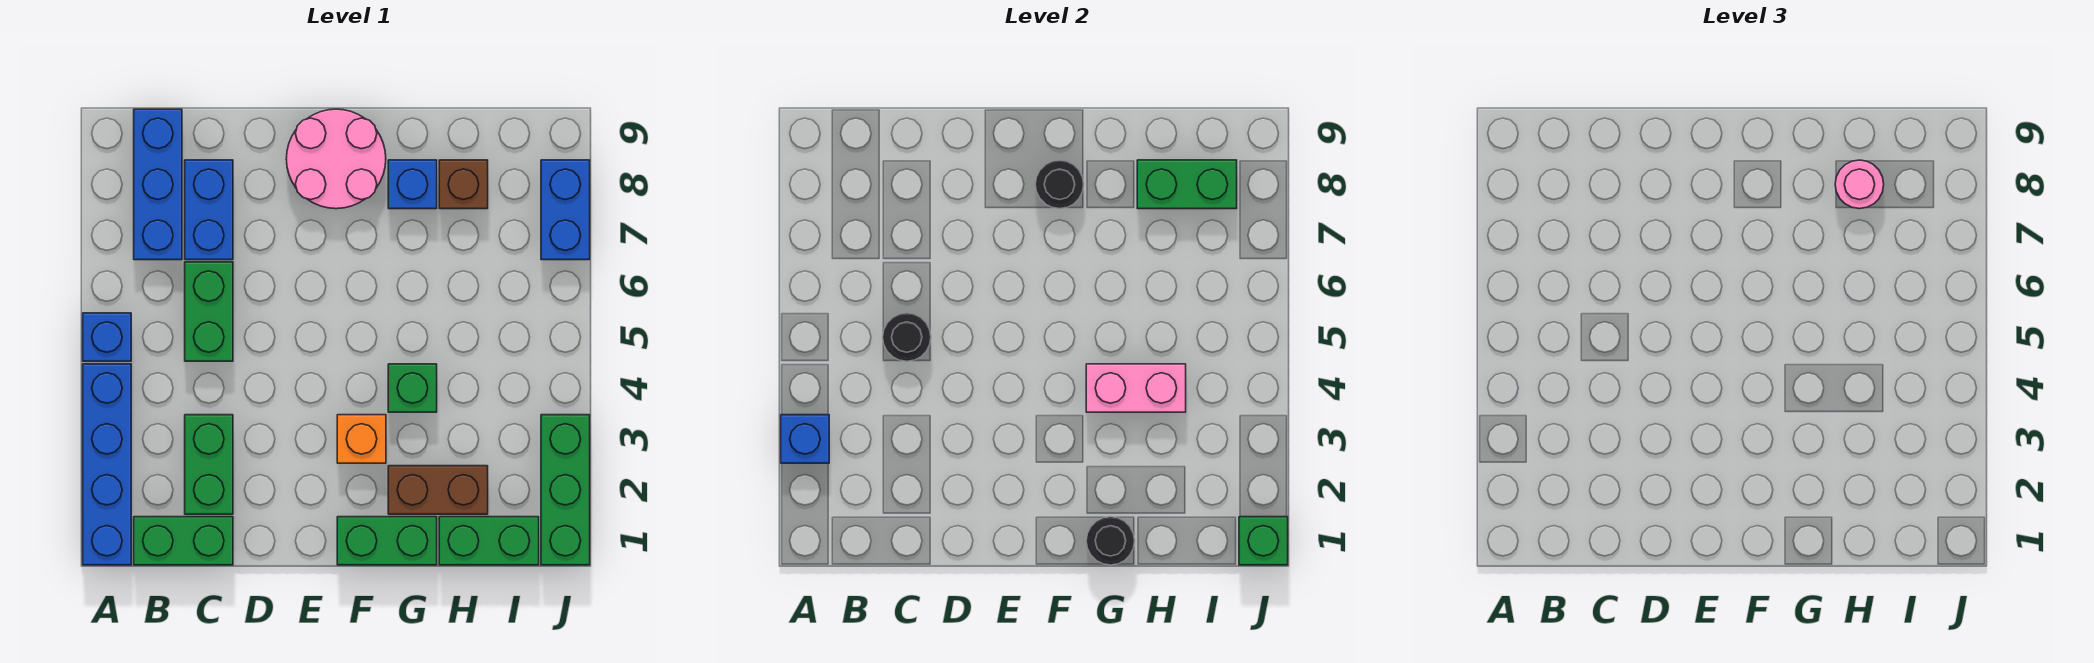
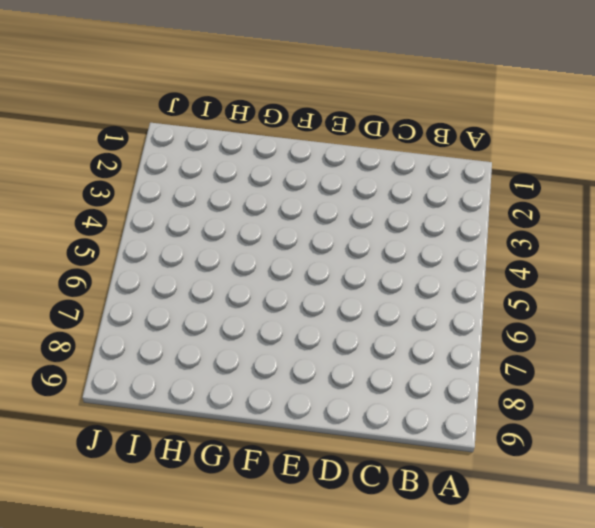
none -> blue 1x4 brick [83,364,131,565]
none -> blue 1x1 brick [83,313,131,361]
none -> green 1x2 brick [134,517,233,565]

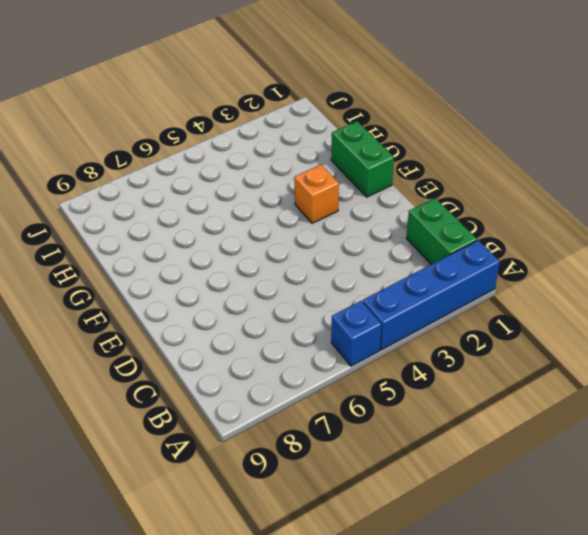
none -> blue 1x3 brick [134,109,182,260]
none -> green 1x2 brick [185,415,233,514]
none -> green 1x2 brick [185,262,233,361]

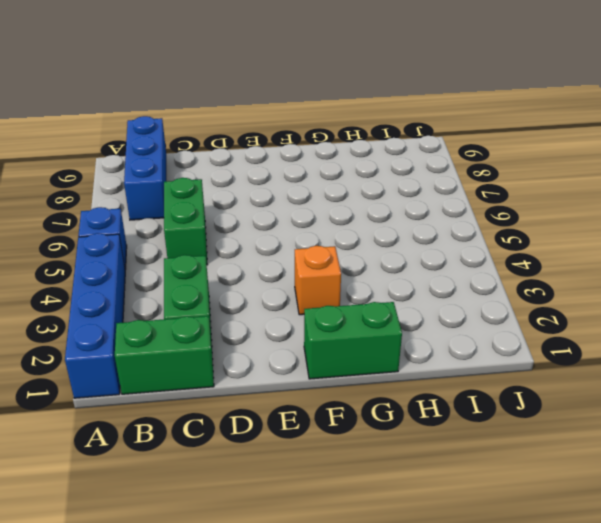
none -> blue 1x2 brick [185,160,233,260]
none -> pink 2x2 round brick [286,109,386,209]
none -> brown 1x2 brick [388,466,488,514]

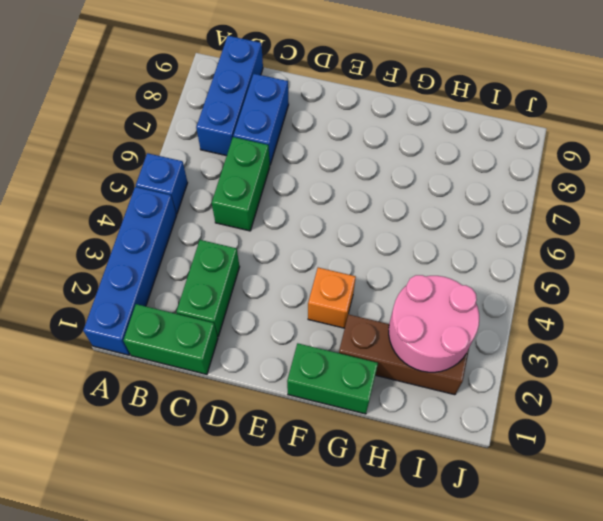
brown 1x3 brick [339,314,469,395] -> brown 1x2 brick [388,466,488,514]
pink 2x2 round brick [389,275,479,372] -> pink 2x2 round brick moved to [286,109,386,209]
none -> green 1x1 brick [388,364,437,412]
none -> blue 1x1 brick [388,160,437,209]
none -> green 1x2 brick [439,517,539,565]

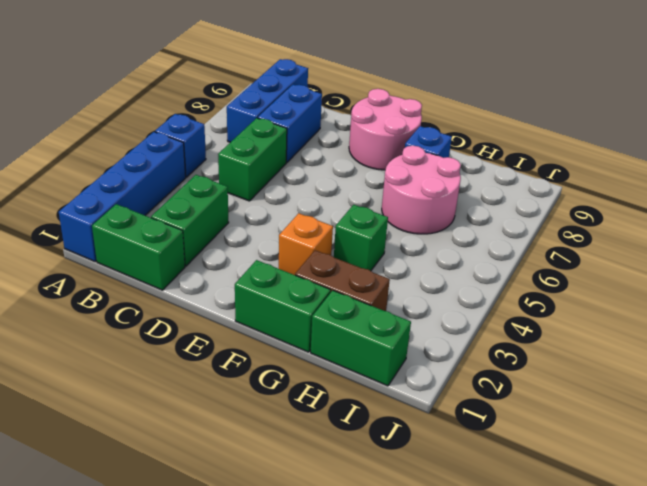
pink 2x2 round brick [382,146,461,234] -> none
none -> brown 1x1 brick [439,160,488,209]
none -> green 1x3 brick [541,415,590,565]
none -> blue 1x2 brick [541,160,590,260]

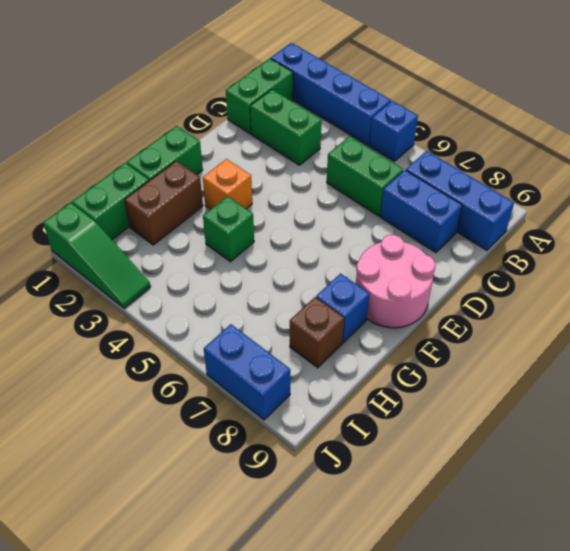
green 1x3 slope [43,203,151,308] -> green 1x3 brick [541,415,590,565]
none -> blue 1x1 brick [781,415,829,463]
none -> black 1x1 round brick [883,313,931,361]
none -> black 1x1 round brick [1035,160,1084,209]

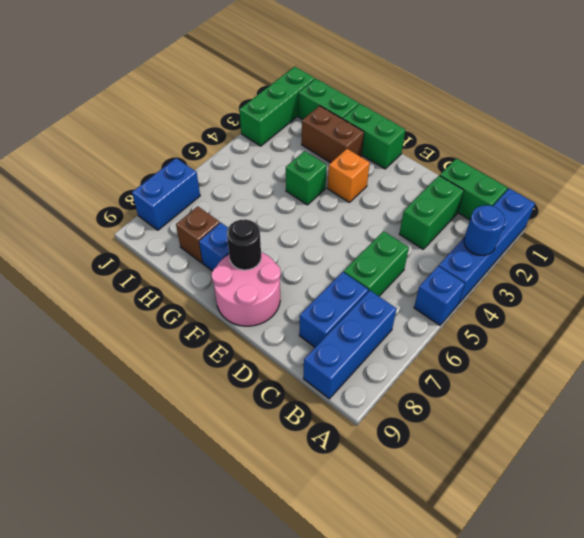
blue 1x1 round brick [464,205,505,255] -> blue 1x1 brick [781,415,829,463]
none -> black 1x1 round brick [883,313,931,361]
none -> black 1x1 round brick [1086,517,1135,565]
none -> pink 1x2 brick [1086,364,1186,412]

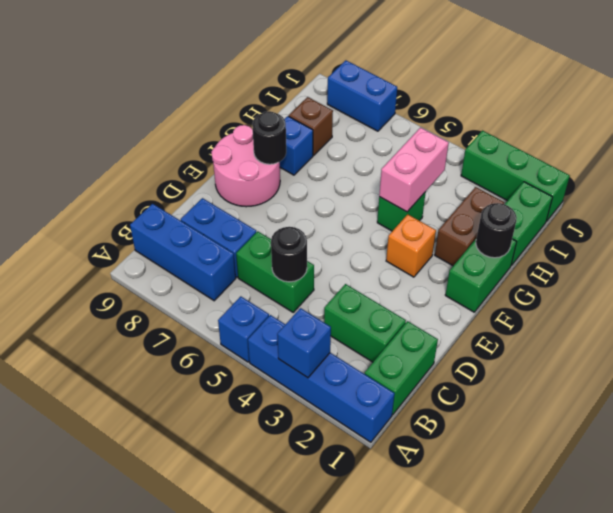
none -> green 1x2 brick [1137,160,1237,209]
none -> green 1x1 brick [1239,517,1288,565]
none -> pink 1x1 round brick [1835,160,1884,209]

